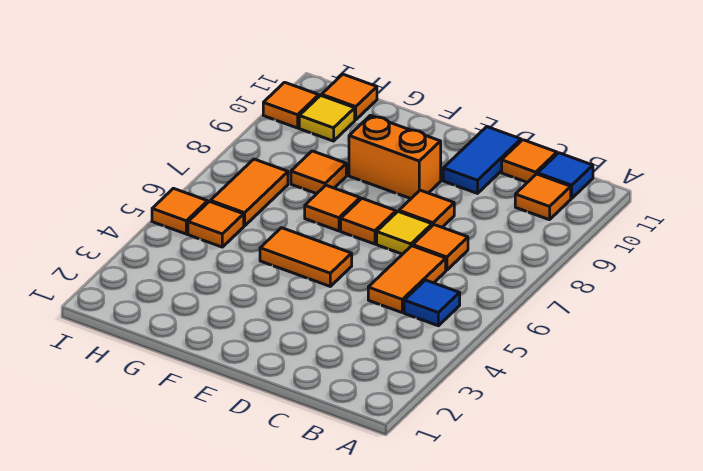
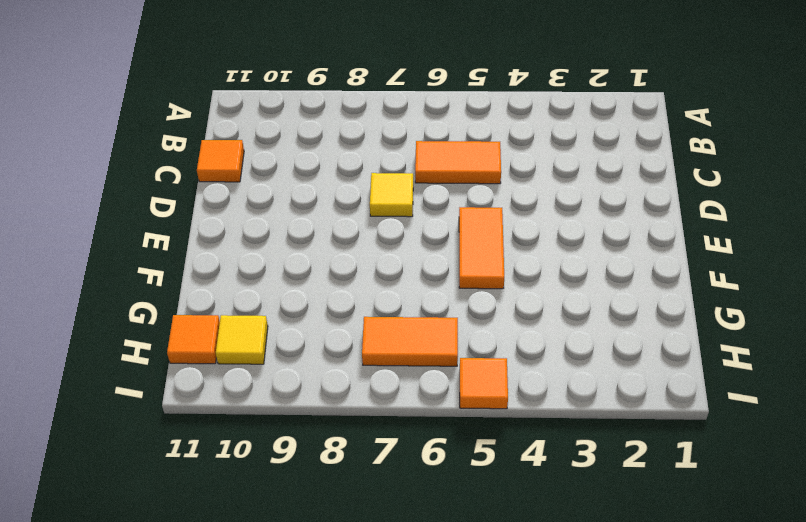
none -> blue 1x1 tile [404,280,460,326]
none -> orange 1x1 tile [515,174,571,220]
none -> blue 1x1 tile [538,153,593,198]

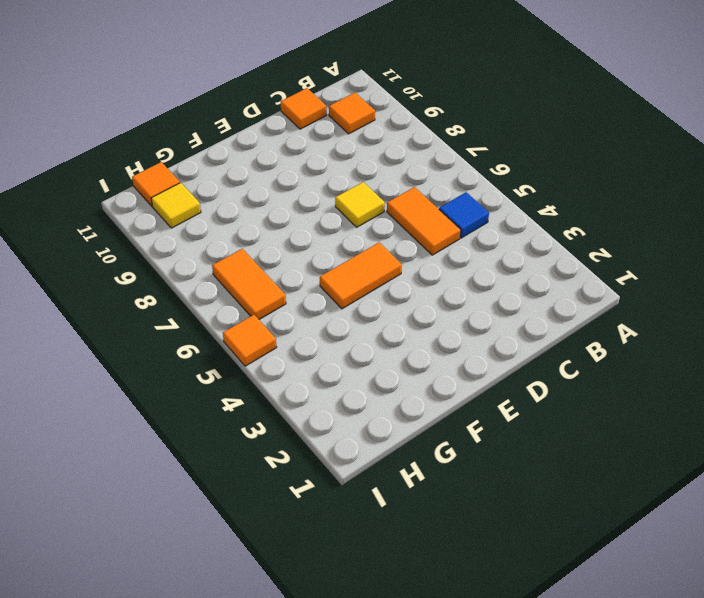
none -> blue 1x1 tile [538,153,593,198]
none -> orange 1x1 tile [413,225,468,270]
none -> orange 1x1 tile [399,190,454,227]

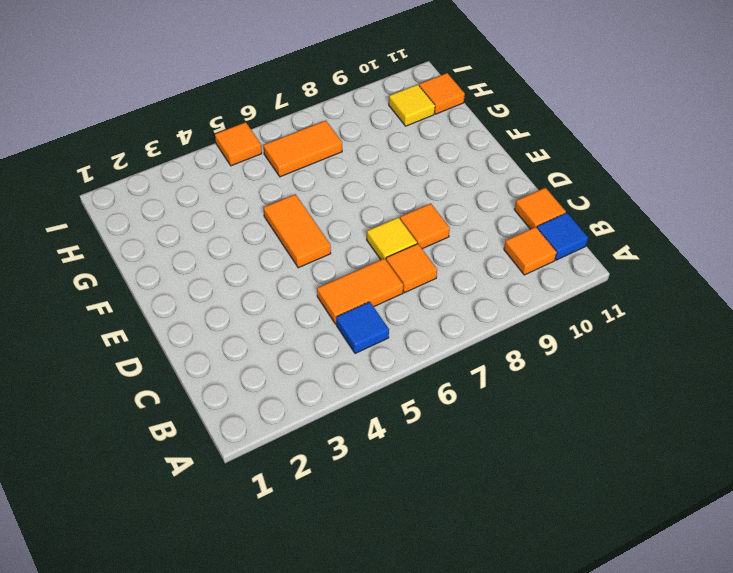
none -> blue 1x2 tile [443,127,521,193]
none -> orange 1x1 tile [341,199,396,244]
none -> orange 1x2 brick [349,115,441,199]

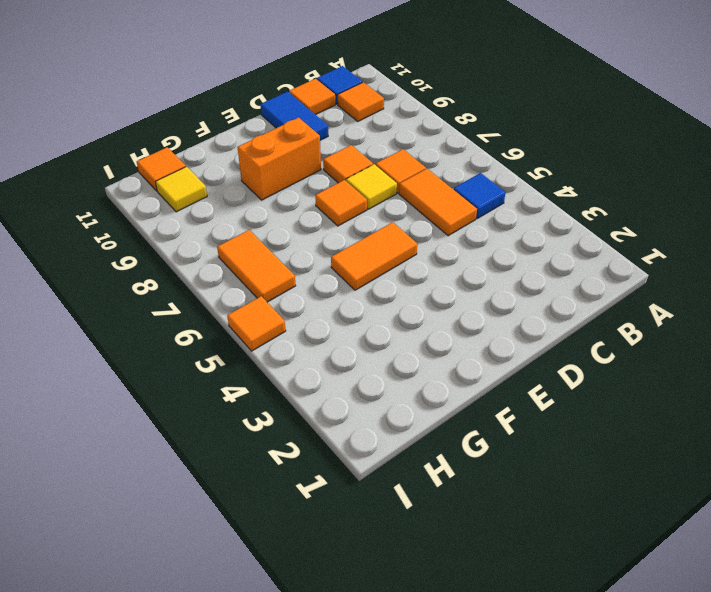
none -> orange 1x1 tile [305,185,360,231]
none -> orange 1x1 tile [291,151,346,194]
none -> orange 1x1 tile [188,202,244,247]

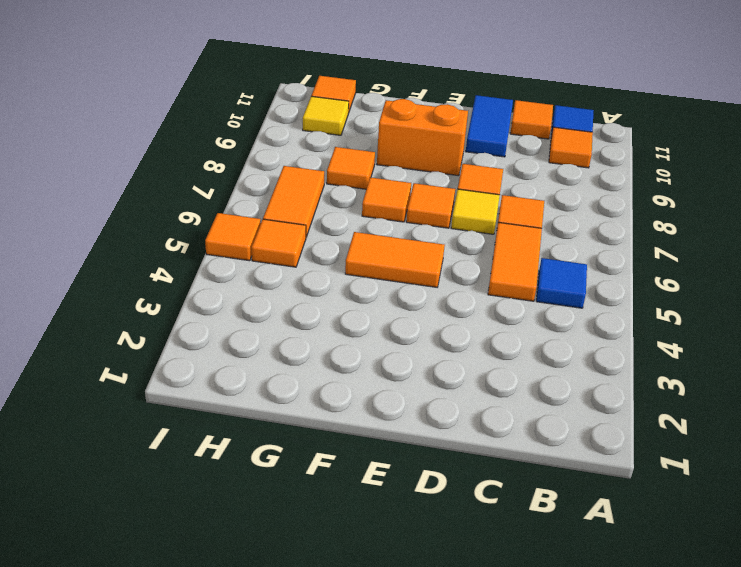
none -> orange 1x1 tile [263,82,319,128]

